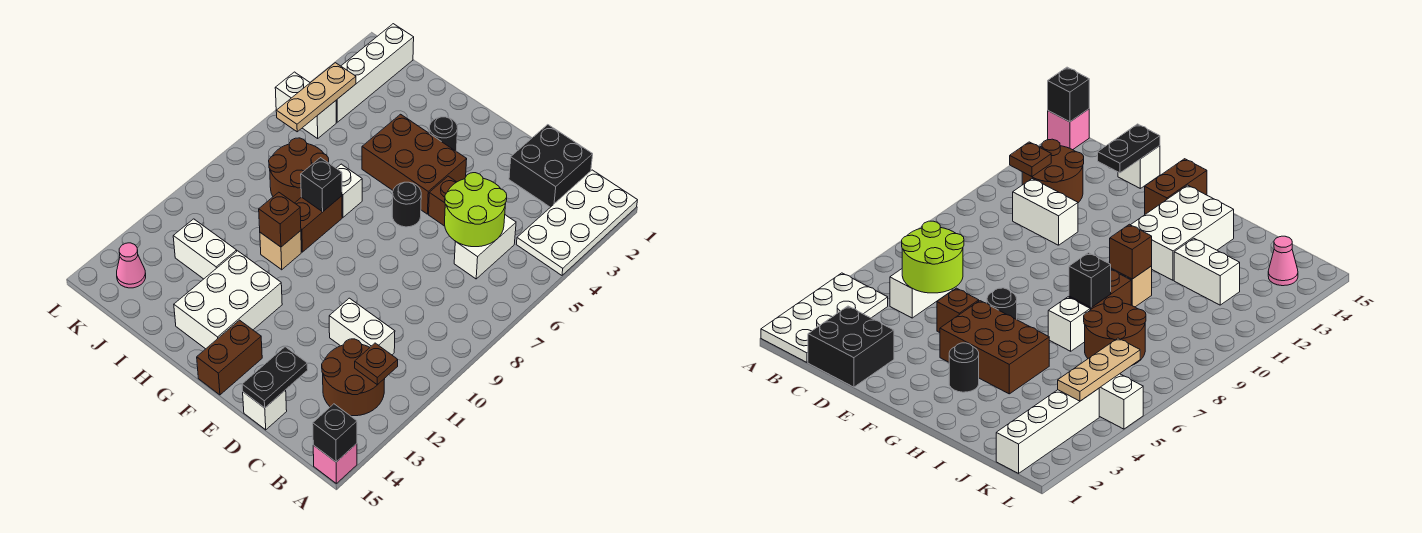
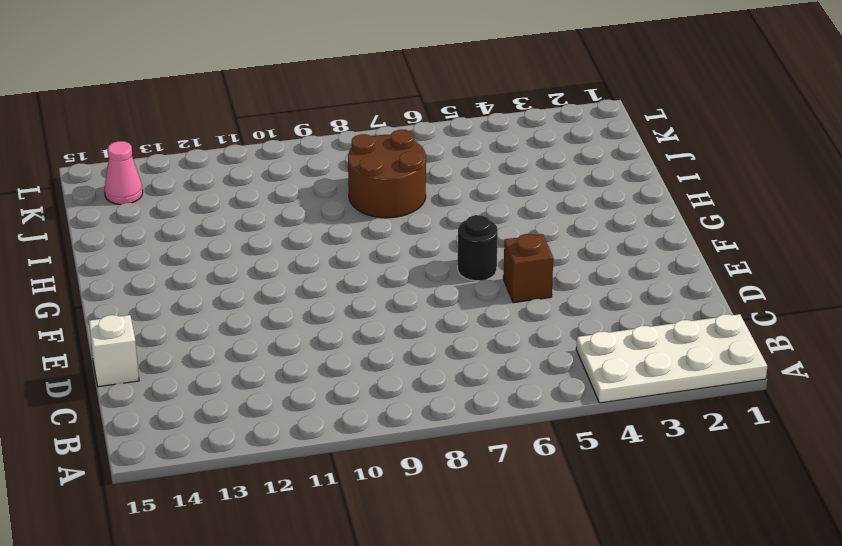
none -> pink 1x1 brick [313,444,357,483]
none -> brown 2x2 round brick [322,339,385,416]
none -> black 2x2 brick [509,125,593,207]

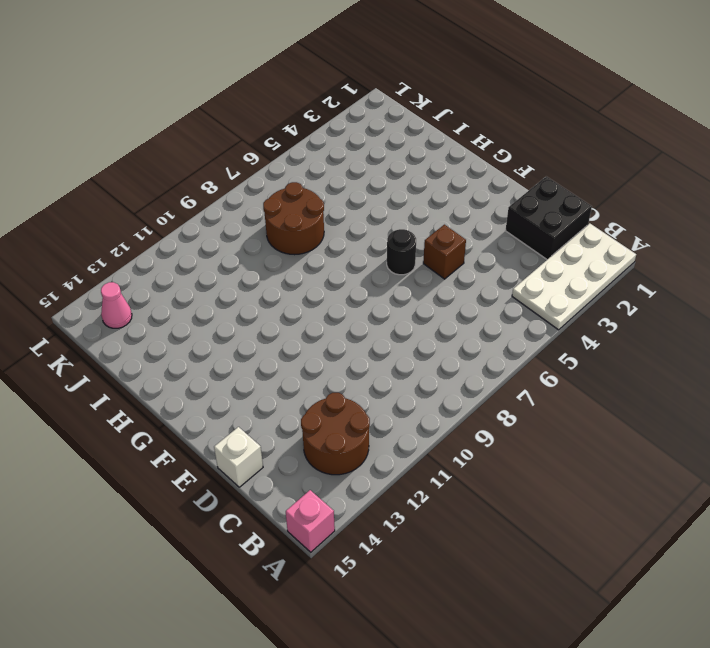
none -> white 1x2 brick [454,215,516,279]
none -> white 1x2 brick [329,298,395,355]
none -> brown 2x3 brick [362,114,467,214]

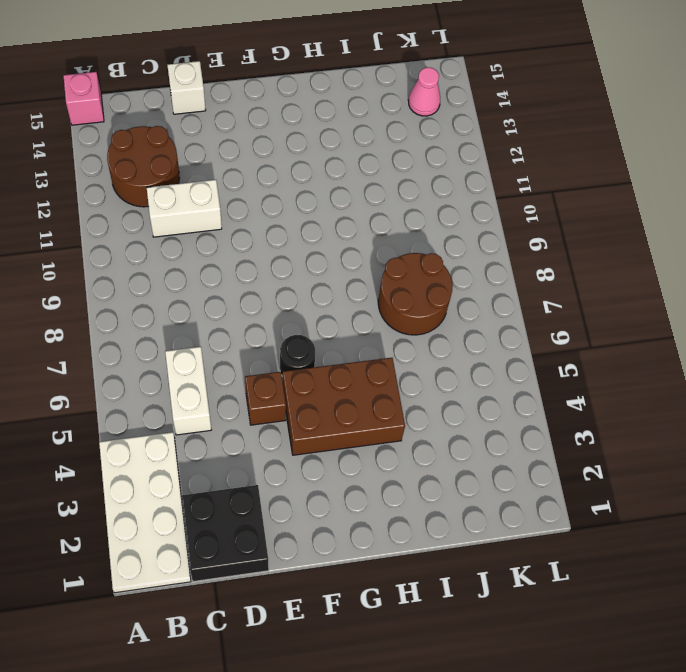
none -> brown 1x2 brick [197,320,262,395]
none -> black 1x1 round brick [429,117,458,151]
none -> white 2x3 brick [174,251,282,349]

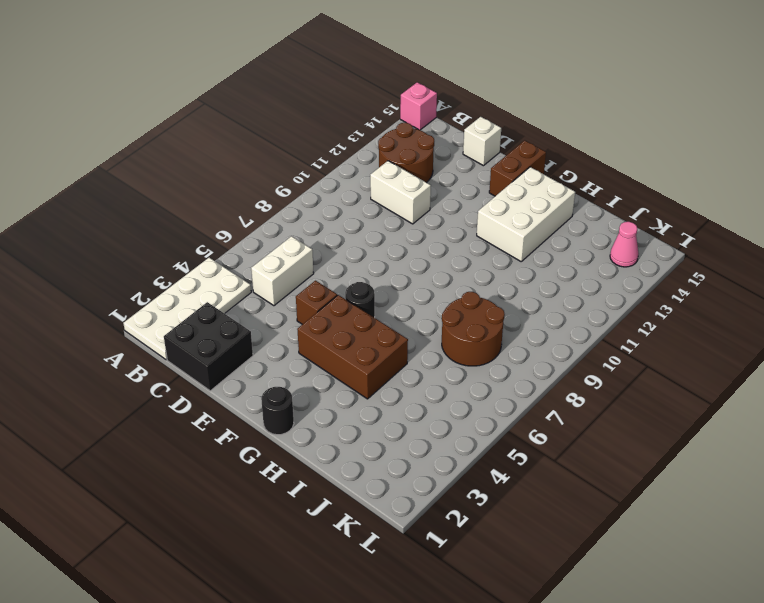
black 1x1 round brick [261,387,294,435] -> black 1x1 round brick moved to [429,117,458,151]
none -> white 1x1 brick [336,164,362,217]
none -> brown 1x2 brick [295,196,342,252]
none -> tan 1x1 brick [260,231,301,270]

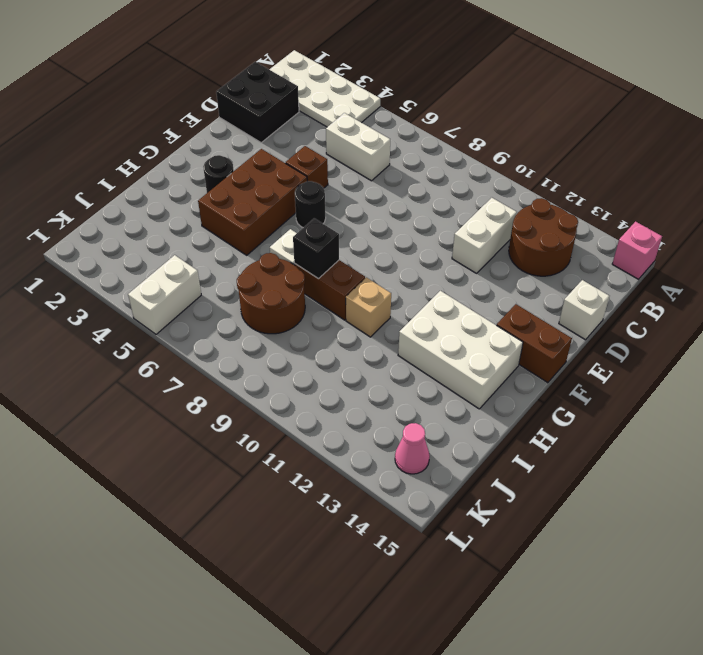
none -> white 1x2 brick [173,219,237,279]
none -> white 1x4 brick [336,24,414,122]
none -> black 1x1 brick [313,404,357,462]

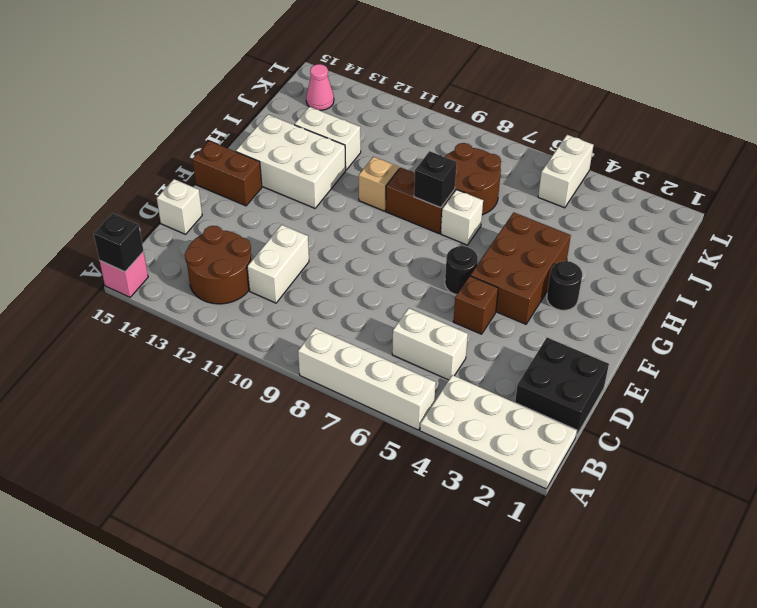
white 1x4 brick [298,328,436,430] -> white 1x4 brick moved to [336,24,414,122]
white 1x2 brick [294,107,361,170] -> white 1x2 brick turned to [173,219,237,279]
none -> brown 1x1 plate [355,343,398,385]
none -> lime 2x2 round brick [445,173,507,247]
none -> black 1x2 plate [242,347,308,408]

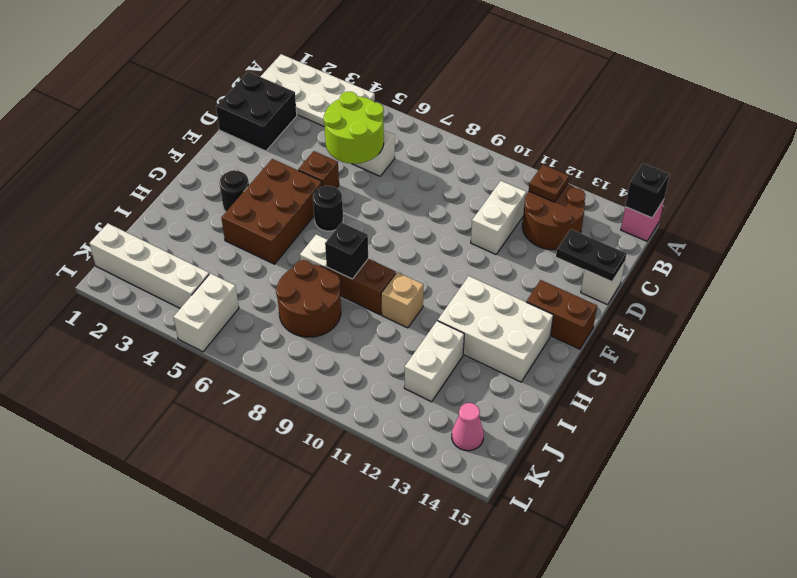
none -> brown 1x1 brick [259,192,301,247]
none -> tan 1x3 plate [276,63,356,132]

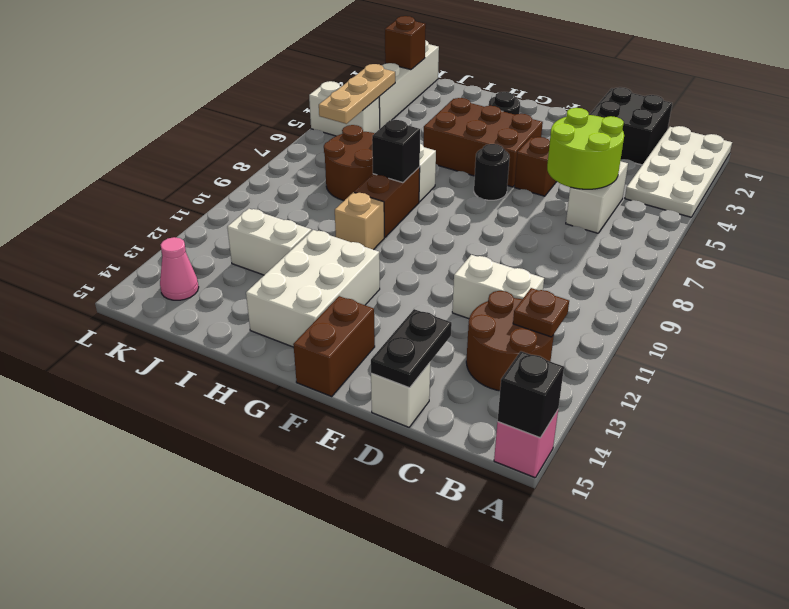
brown 1x1 brick [385,16,426,70] -> brown 1x1 brick moved to [259,192,301,247]

